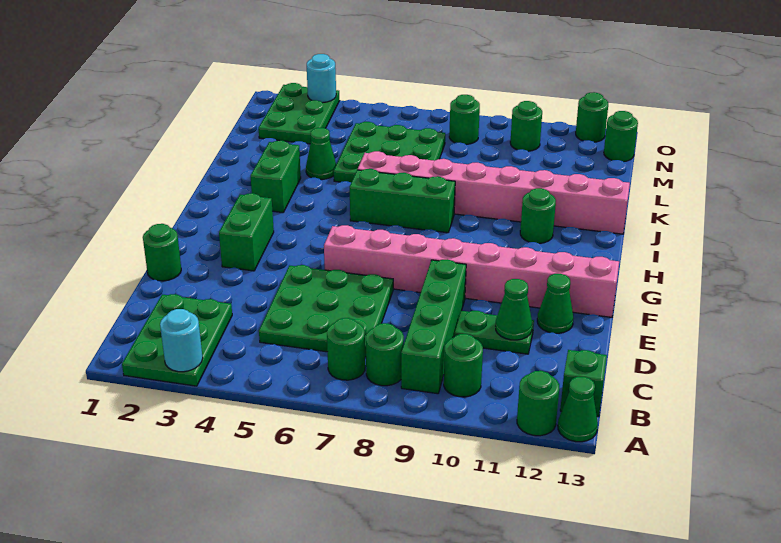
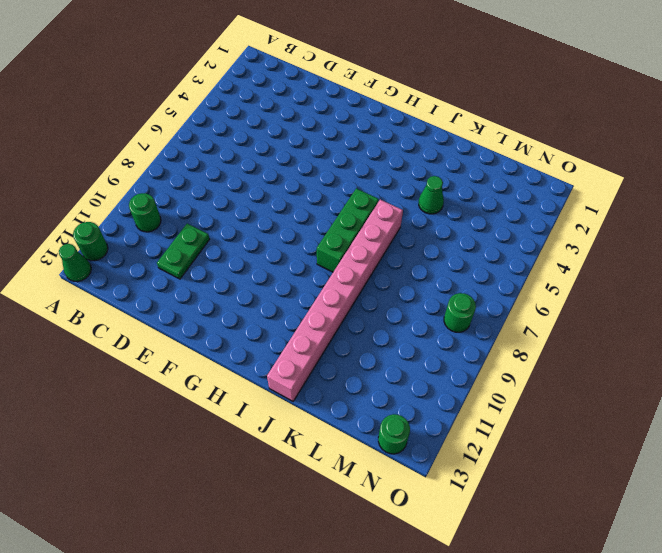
none -> green 2x3 plate [122,294,232,386]
none -> green 1x1 round brick [327,318,365,380]
none -> green 1x1 round brick [366,323,404,386]

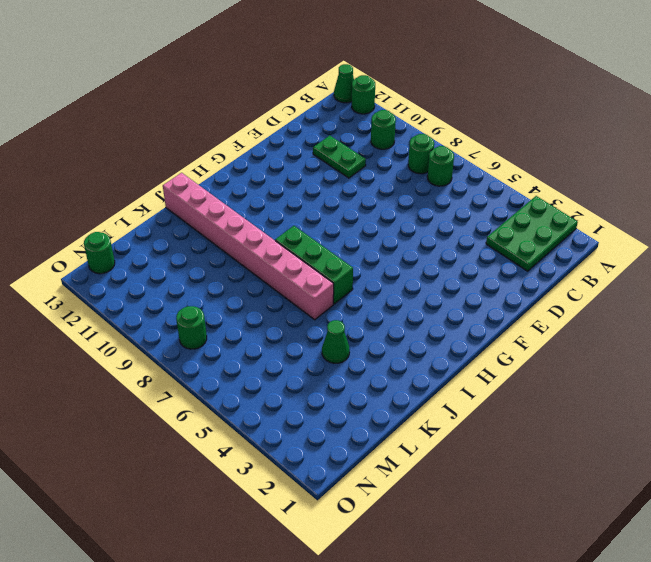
none -> green 1x4 brick [401,259,466,394]
none -> green 1x1 brick [560,350,607,417]
none -> green 3x3 plate [259,265,393,357]

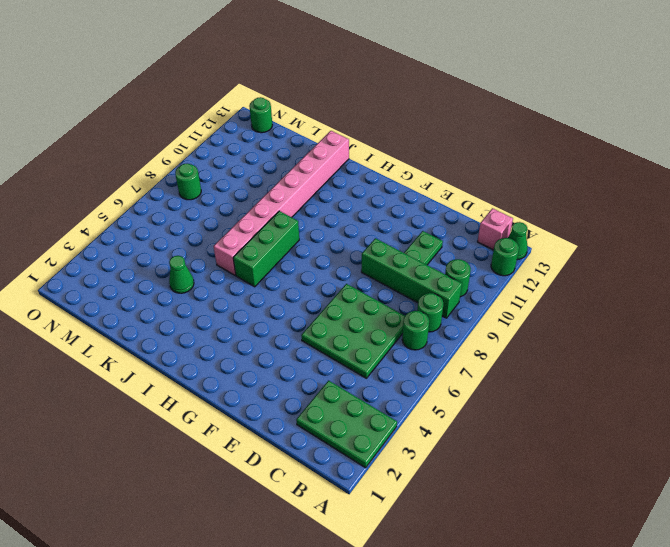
pink 1x1 brick [478,208,513,250] -> green 1x1 brick [560,350,607,417]
none -> green 1x1 round brick [143,224,181,281]
none -> green 1x1 cone [537,274,574,333]
none -> green 1x2 brick [219,193,274,271]

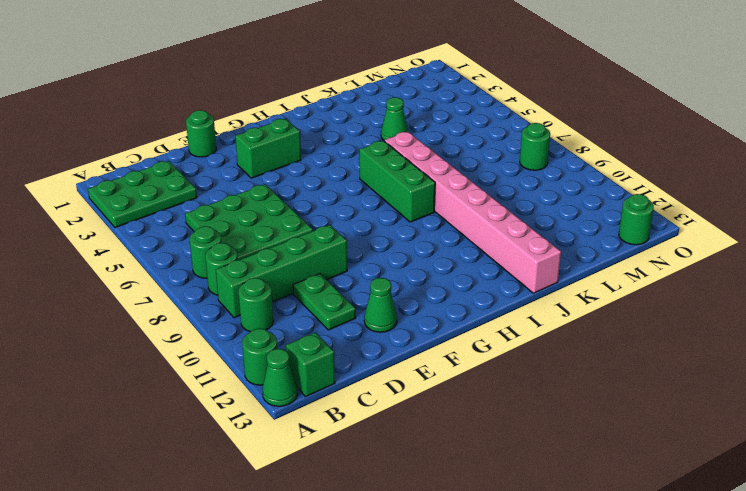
none -> pink 1x8 brick [324,225,619,317]
none -> green 1x2 brick [251,141,301,213]
none -> green 1x1 round brick [520,188,556,243]

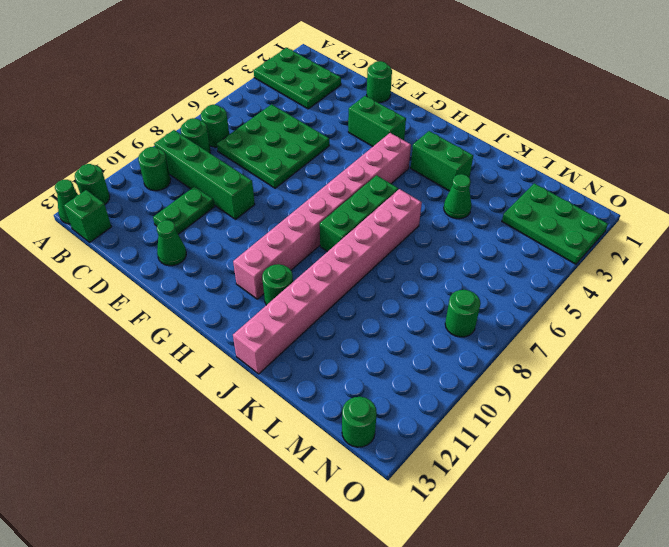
pink 1x8 brick [233,133,411,299] -> pink 1x8 brick moved to [324,225,619,317]
none -> green 3x3 plate [334,122,445,183]
none -> green 1x1 round brick [510,101,542,151]
none -> green 1x1 round brick [576,92,608,142]

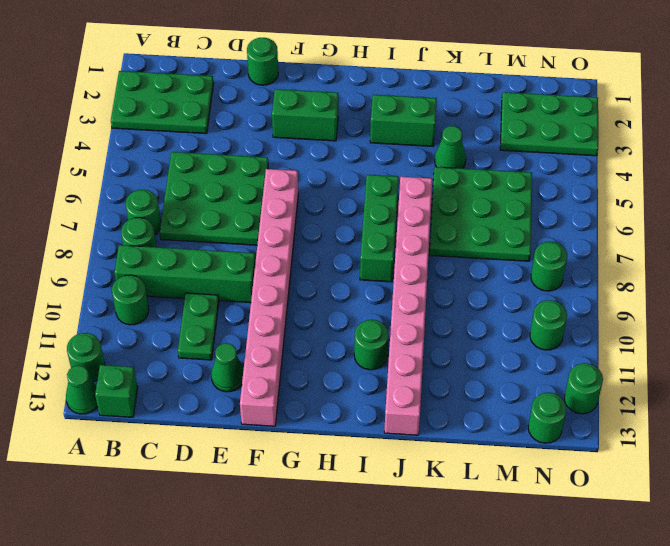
none -> cyan 1x1 round brick [160,309,203,372]
none -> green 1x1 cone [496,279,532,340]
none -> cyan 1x1 round brick [307,54,336,103]

